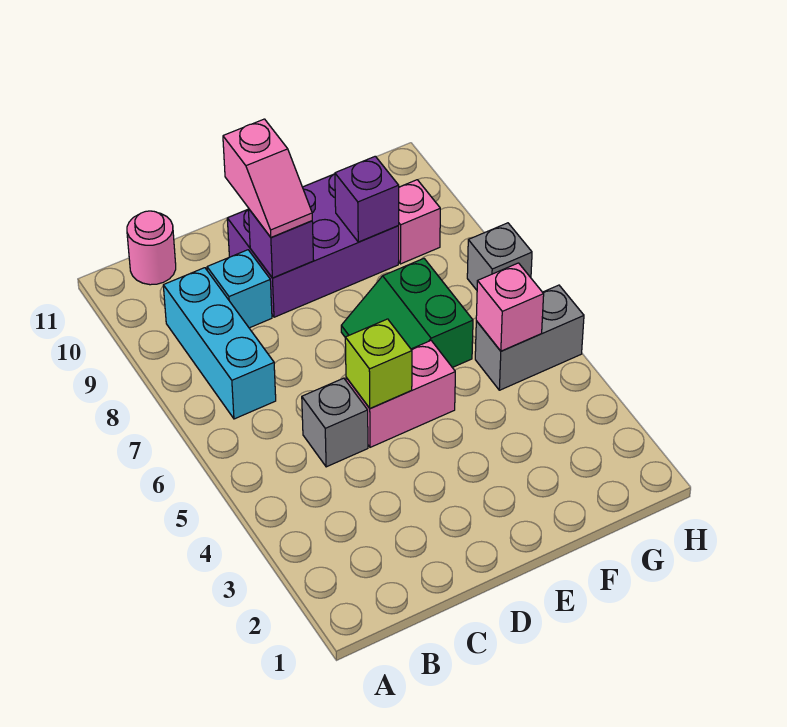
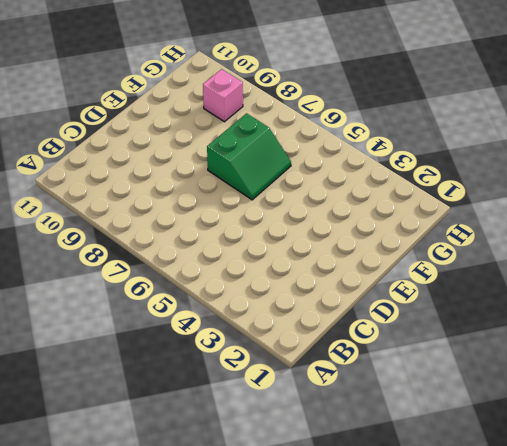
green 2x2 slope [207,113,291,200] -> green 2x2 slope turned to [341,258,473,368]
none -> cyan 1x3 brick [163,268,276,419]
none -> pink 1x1 round brick [127,211,176,285]
none -> grey 1x1 brick [302,378,368,467]

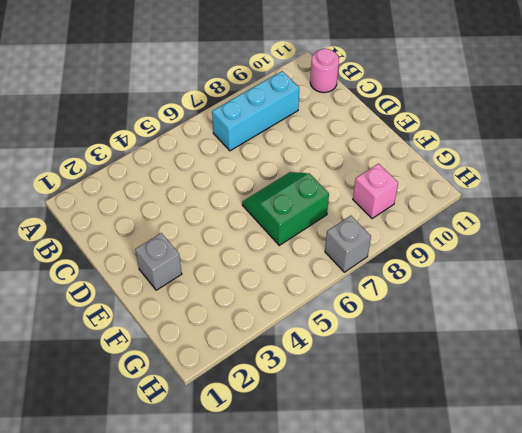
grey 1x1 brick [135,233,182,290] -> grey 1x1 brick moved to [302,378,368,467]
none -> cyan 1x1 brick [207,250,272,328]
none -> pink 1x2 brick [346,341,455,447]
none -> purple 2x3 brick [227,174,399,317]

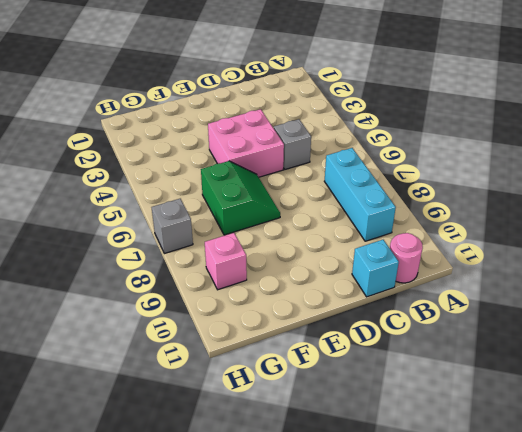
cyan 1x1 brick [352,240,399,297] -> cyan 1x1 brick moved to [207,250,272,328]
pink 2x2 brick [208,109,284,177] -> pink 1x2 brick [346,341,455,447]
none -> purple 2x3 brick [227,174,399,317]
none -> grey 1x2 brick [475,285,584,390]
none -> lime 1x1 brick [345,319,412,408]

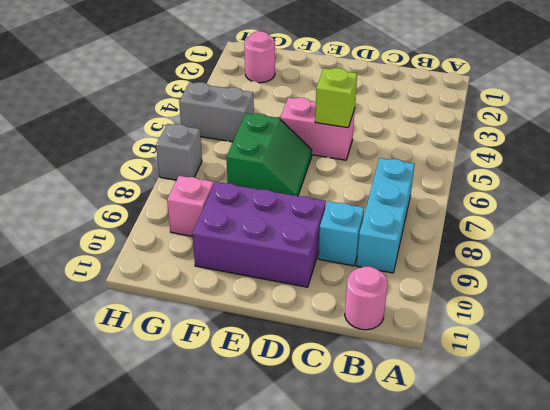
pink 1x1 round brick [244,31,275,83] -> none
none -> grey 1x1 brick [302,378,368,467]
none -> purple 1x1 brick [248,208,314,278]
none -> purple 1x1 brick [335,156,399,242]

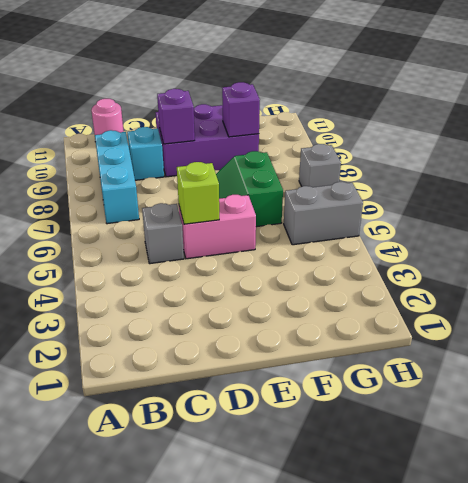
none -> pink 1x1 brick [398,180,440,264]
none -> pink 1x1 brick [476,263,544,351]
none -> pink 1x2 slope [223,119,312,238]

